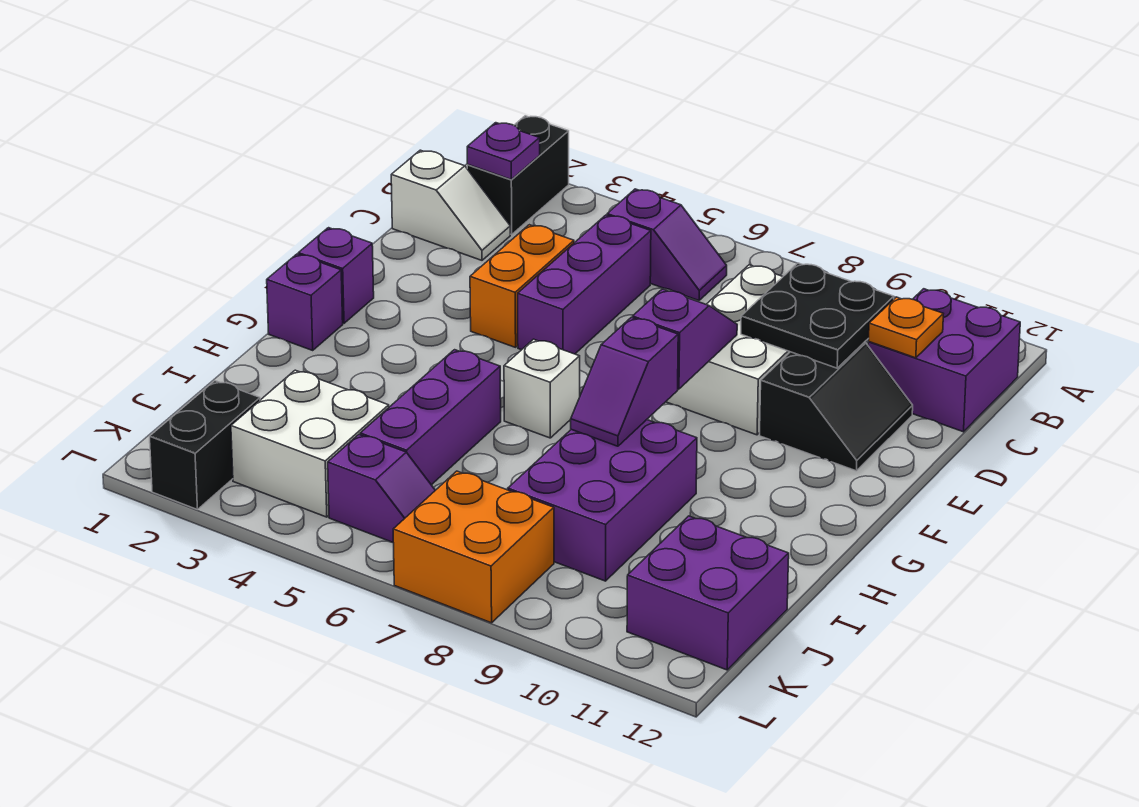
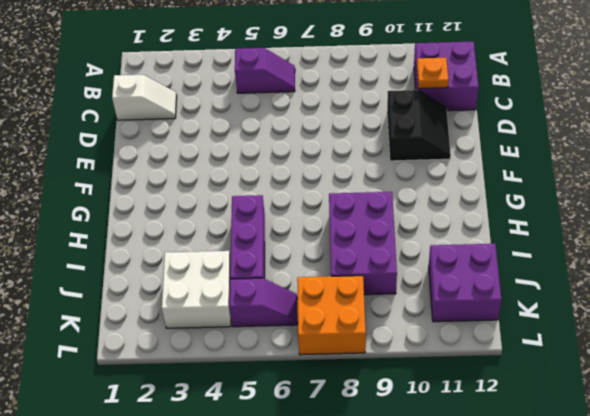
none -> black 1x2 brick [467,116,569,234]
none -> purple 1x3 brick [518,215,651,354]
none -> white 2x3 brick [666,265,790,435]

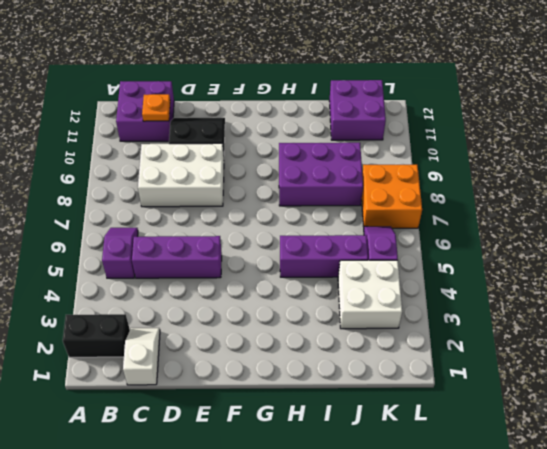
none -> orange 1x2 brick [470,225,574,347]
none -> purple 1x1 brick [298,228,374,323]
none -> purple 1x1 brick [267,254,343,350]

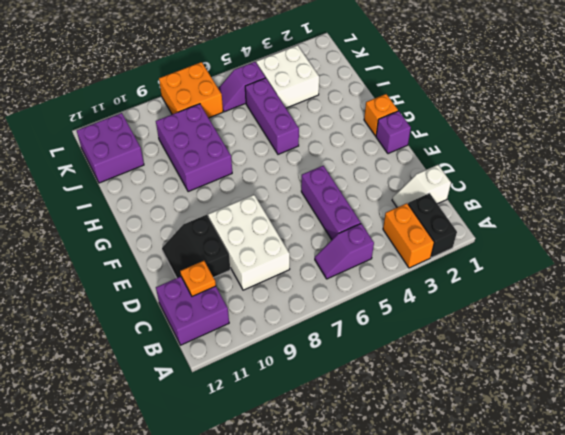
orange 1x2 brick [383,203,434,268] -> orange 1x2 brick moved to [470,225,574,347]
orange 1x1 brick [364,94,398,136] -> purple 1x1 brick [267,254,343,350]
none -> white 1x1 brick [504,339,580,438]
none -> black 1x2 brick [150,381,260,510]
none -> purple 1x1 plate [467,123,540,179]

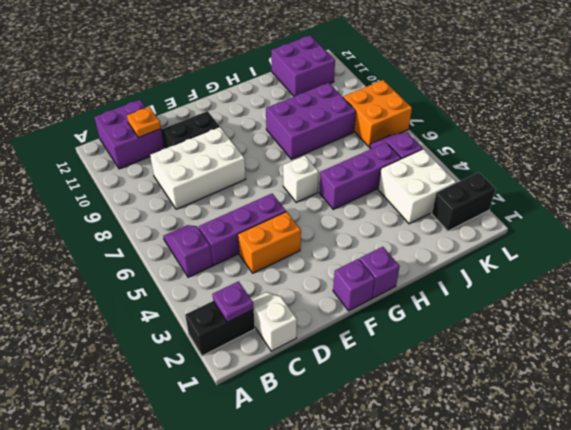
none -> black 2x2 plate [741,263,894,368]
none -> purple 1x2 slope [633,289,737,389]
none -> purple 1x2 slope [571,318,678,446]

